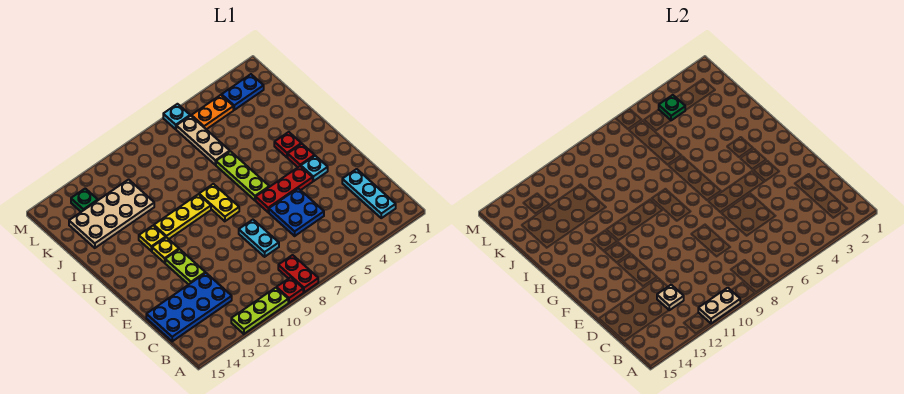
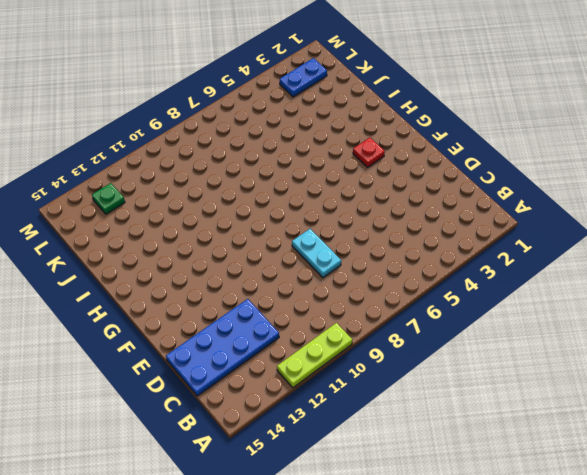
none -> red 1x2 plate [278,255,318,292]
none -> red 1x1 plate [276,277,303,303]
none -> cyan 1x3 plate [342,169,396,218]

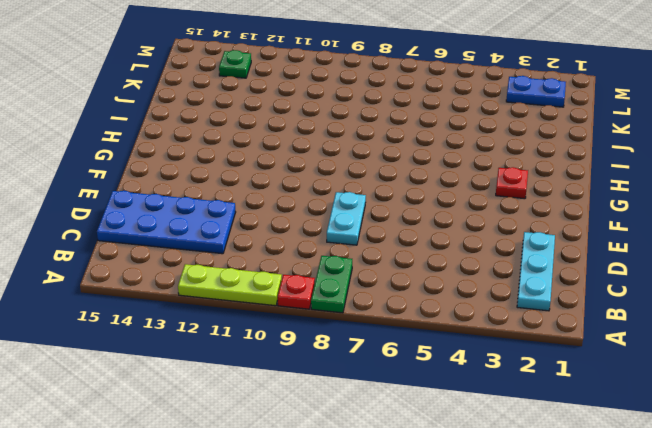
green 1x2 plate [311,256,352,313] -> red 1x2 plate [278,255,318,292]
none -> blue 2x2 plate [269,188,324,236]
none -> lime 1x2 plate [165,249,205,285]
none -> cyan 1x1 plate [301,156,328,181]

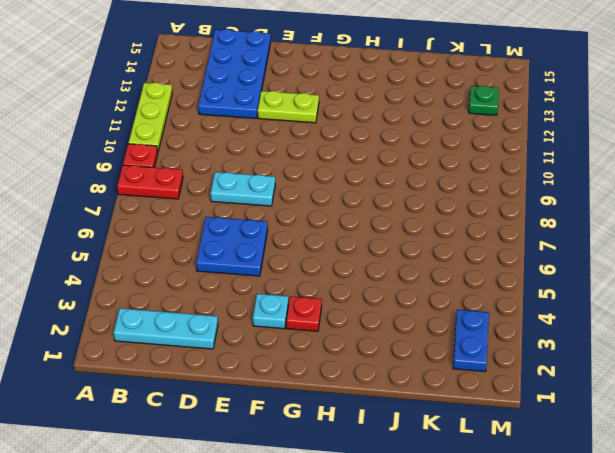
none -> red 1x3 plate [256,166,313,212]
none -> lime 1x3 plate [216,151,269,200]
none -> yellow 1x2 plate [199,184,239,221]

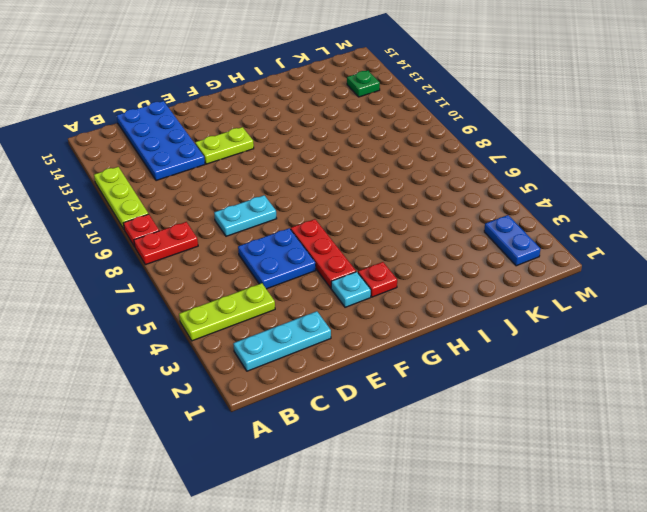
lime 1x3 plate [179,283,275,341] -> lime 1x3 plate moved to [216,151,269,200]
none -> yellow 1x2 plate [199,184,239,221]
none -> yellow 1x1 plate [152,237,179,263]
none -> red 1x1 plate [274,132,301,157]

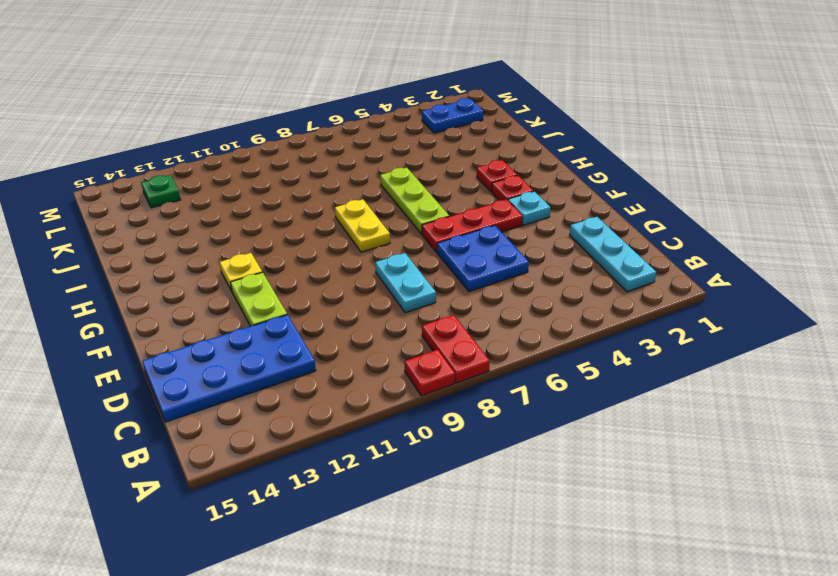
none -> lime 1x3 plate [231,288,288,334]
none -> yellow 1x3 plate [154,194,211,239]
none -> yellow 1x1 plate [139,226,166,251]

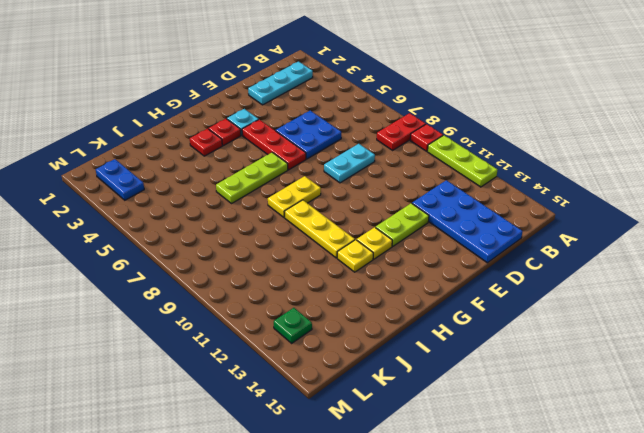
none -> tan 1x3 plate [176,116,230,165]
none -> tan 2x4 plate [69,180,154,248]
none -> orange 1x2 plate [191,95,233,129]

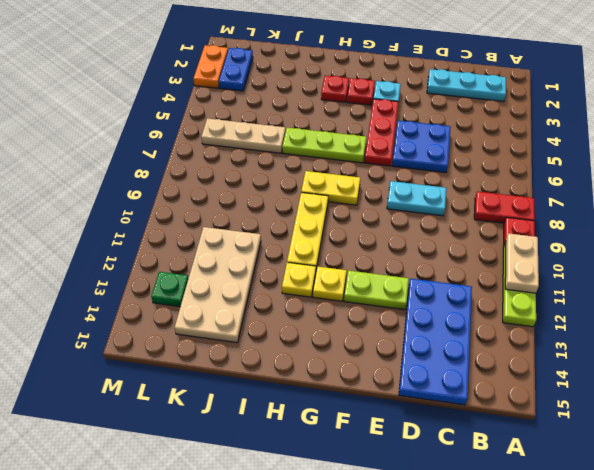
orange 1x2 plate [194,45,228,88] -> orange 1x2 plate moved to [191,95,233,129]
none -> cyan 1x1 plate [163,104,190,129]
none -> tan 1x1 plate [657,285,684,310]
none -> green 1x1 plate [659,95,685,120]

